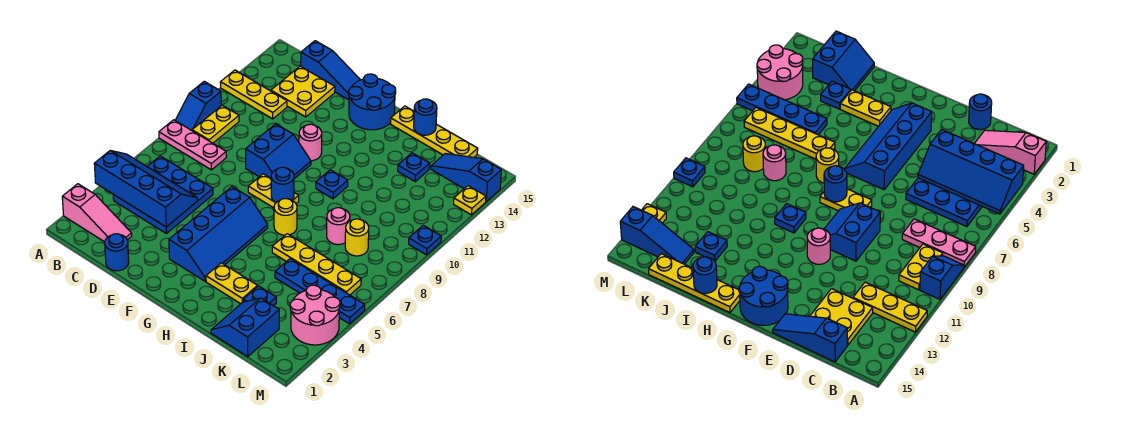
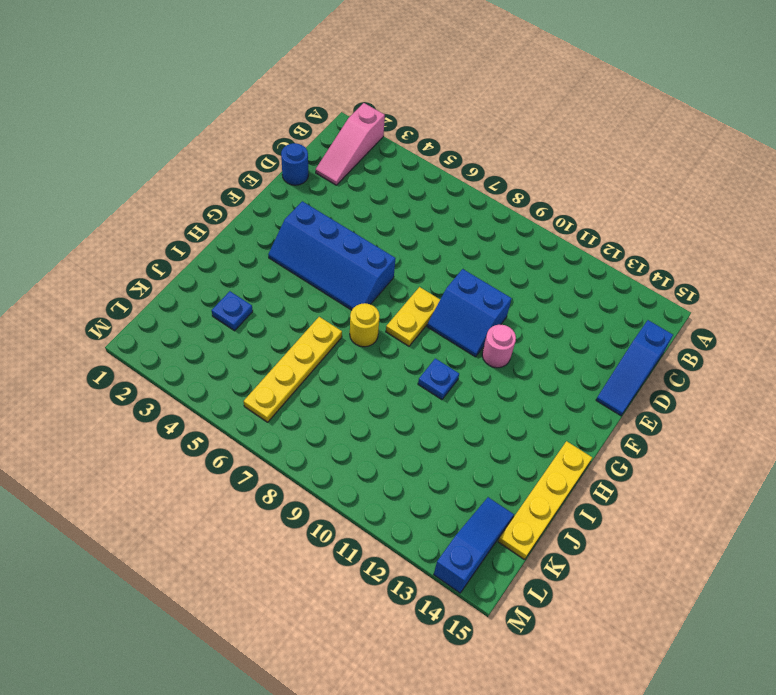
none -> pink 1x3 plate [159,120,226,170]
none -> blue 1x2 slope [175,81,221,130]
none -> yellow 1x3 plate [220,70,287,119]
none -> blue 3x3 plate [113,156,213,234]

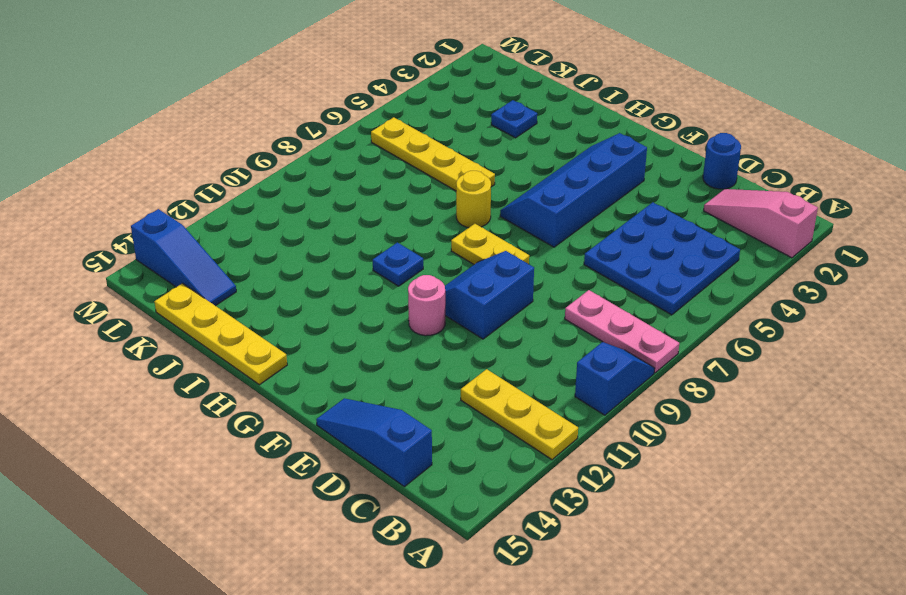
none -> yellow 1x2 plate [192,105,239,143]
none -> yellow 2x2 plate [271,66,335,117]
none -> blue 2x2 round brick [349,74,396,130]
none -> yellow 1x2 plate [206,263,258,304]

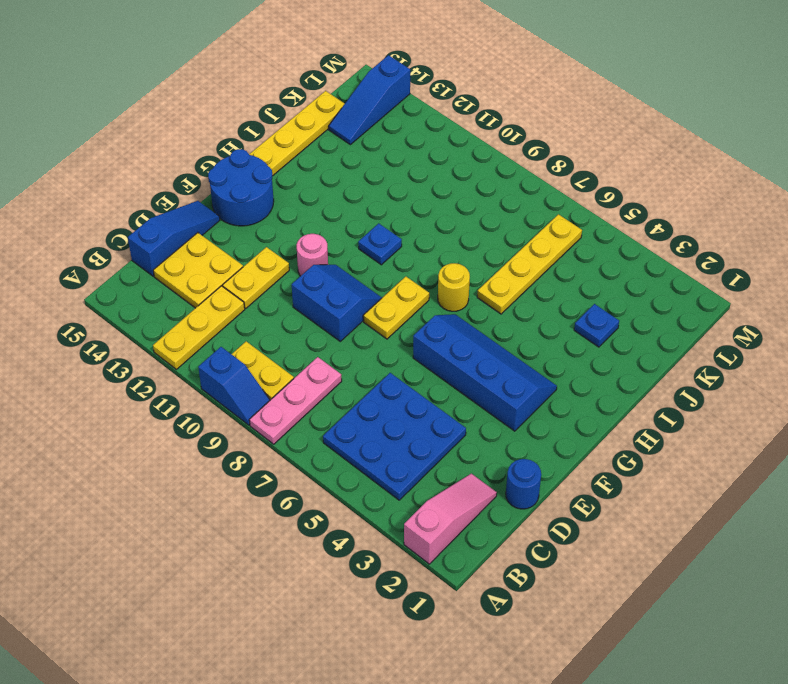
yellow 1x2 plate [223,247,289,308] -> yellow 1x2 plate moved to [206,263,258,304]
none -> blue 2x2 slope [211,298,279,357]
none -> blue 1x4 plate [275,259,365,324]
none -> pink 1x1 round brick [327,208,350,245]
none -> blue 1x1 plate [398,153,430,181]

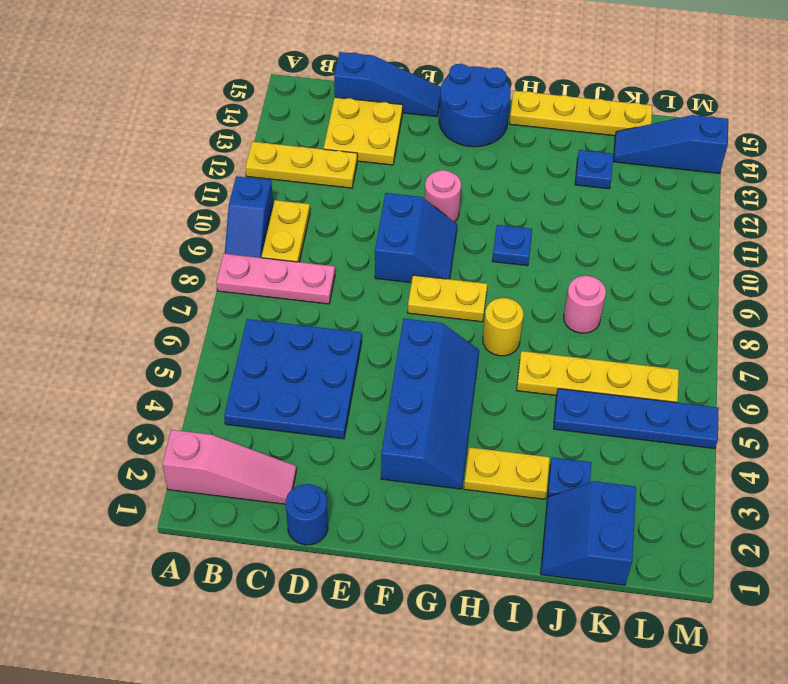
none -> yellow 1x1 round brick [345,219,369,256]
none -> pink 2x2 round brick [290,285,340,345]
none -> blue 1x1 plate [409,225,441,255]
none -> yellow 1x1 plate [454,186,486,215]

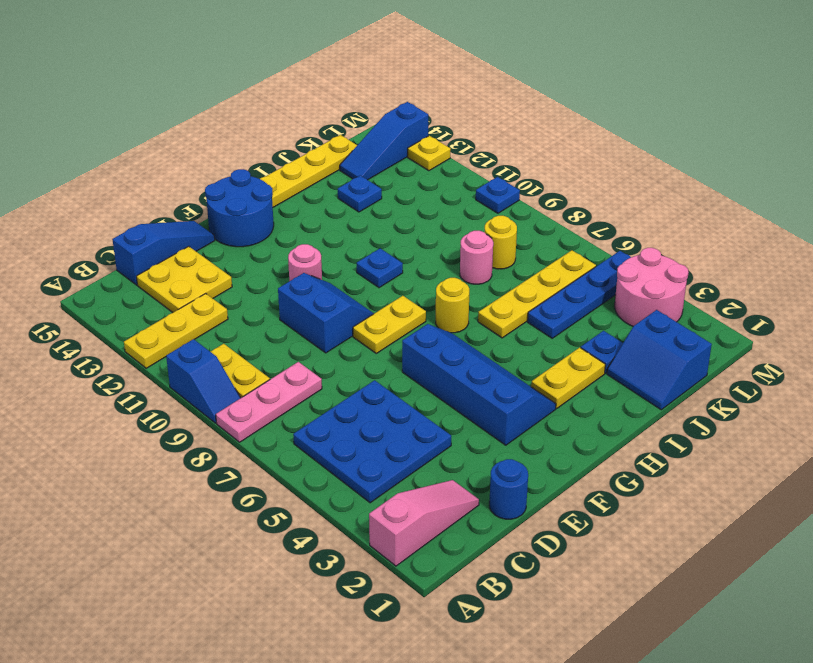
none -> blue 2x4 slope [94,151,197,227]
none -> blue 1x1 round brick [271,167,294,202]
none -> blue 1x1 round brick [414,99,437,135]

